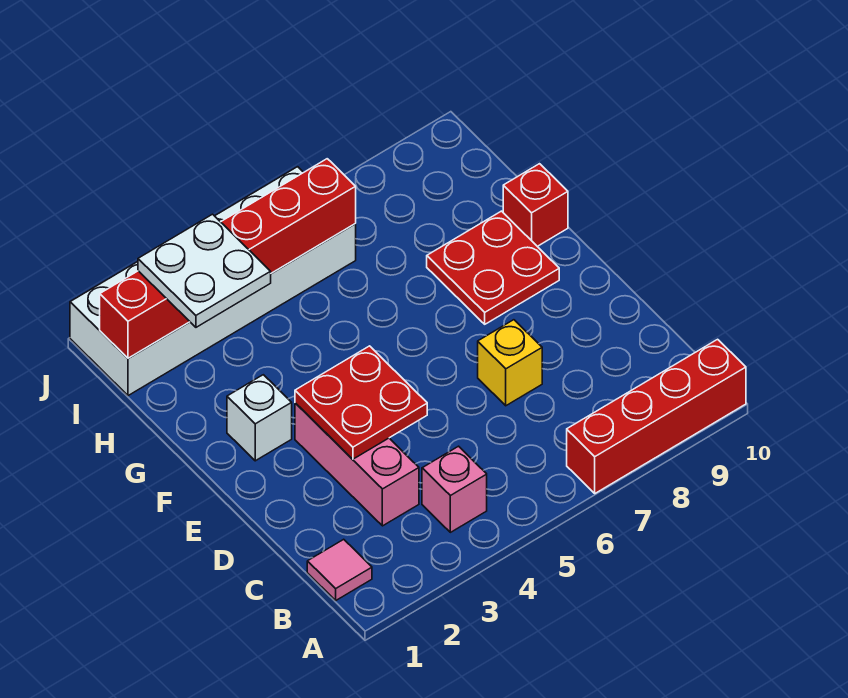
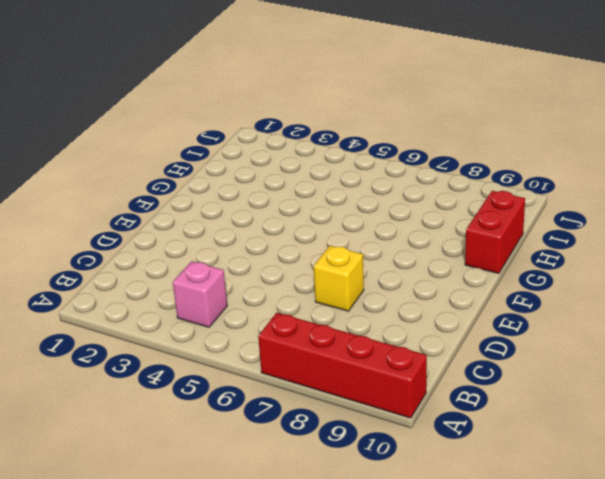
red 1x2 brick [465,191,525,273] -> red 1x1 brick [503,164,568,246]
none -> pink 1x1 tile [307,539,372,600]
none -> pink 1x3 brick [295,403,419,526]
none -> white 1x1 brick [227,375,292,461]

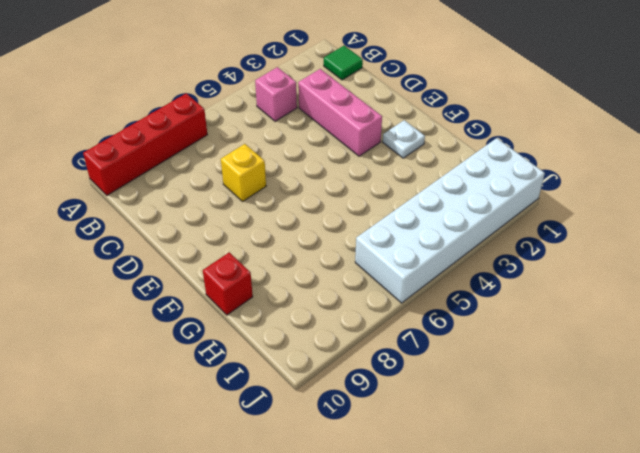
green 1x1 tile [324,46,363,80] -> pink 1x1 tile [307,539,372,600]
white 1x1 plate [383,120,425,158] -> white 1x1 brick [227,375,292,461]
none -> red 2x2 plate [427,211,559,324]
none -> red 2x2 plate [295,346,427,459]
none -> red 1x6 brick [100,159,356,358]

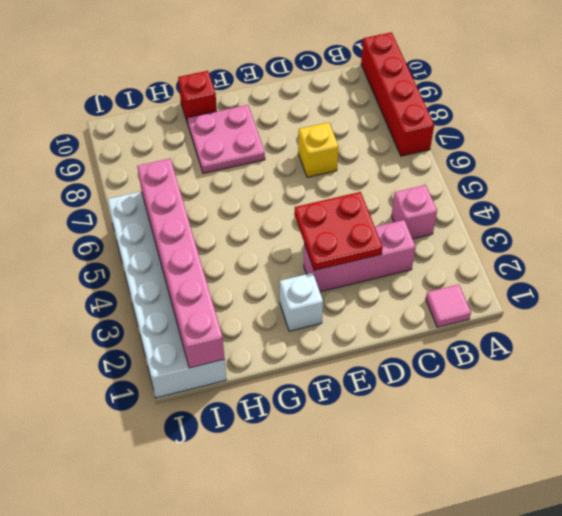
pink 2x2 plate [187,105,265,174] -> red 2x2 plate [427,211,559,324]
pink 1x6 brick [137,159,224,368] -> red 1x6 brick [100,159,356,358]
none -> white 2x2 plate [138,214,271,327]

